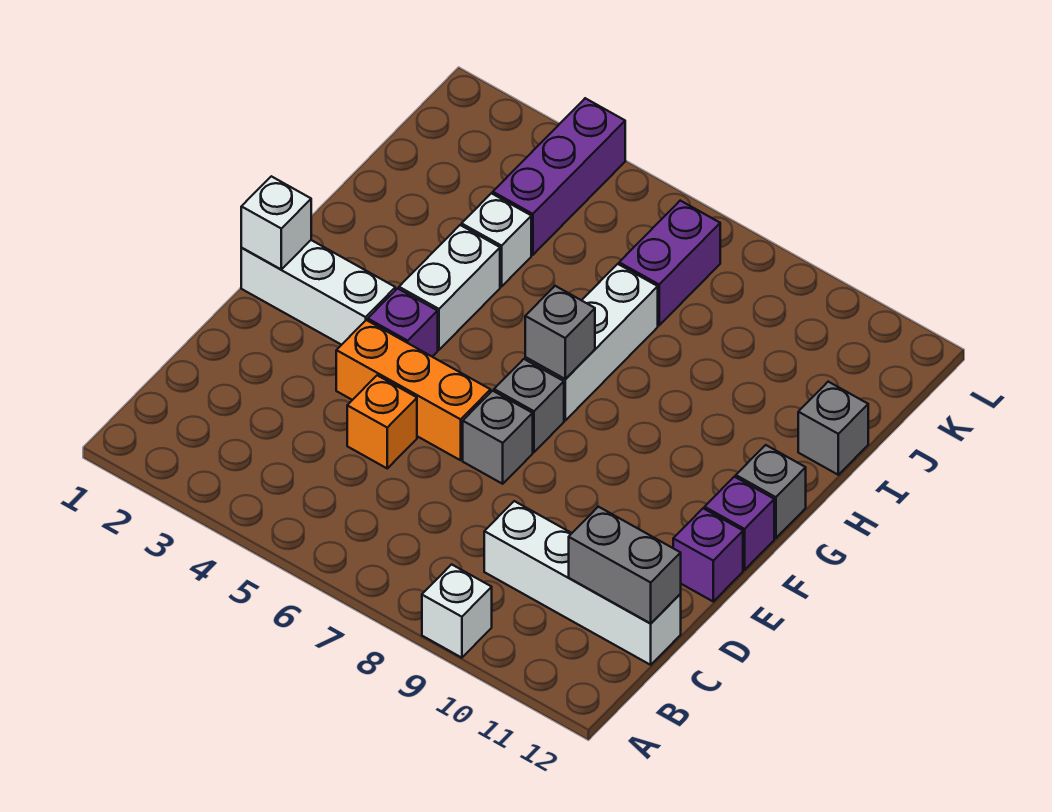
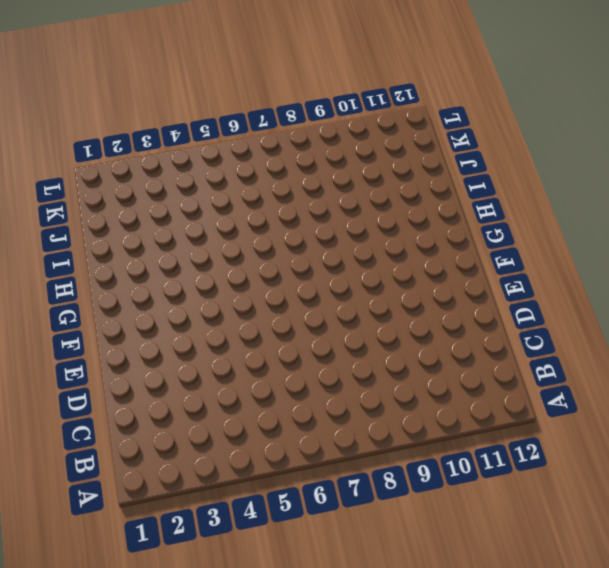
none -> white 1x1 brick [422,564,492,658]
none -> white 1x4 brick [484,501,681,665]
none -> orange 1x1 brick [347,375,417,468]

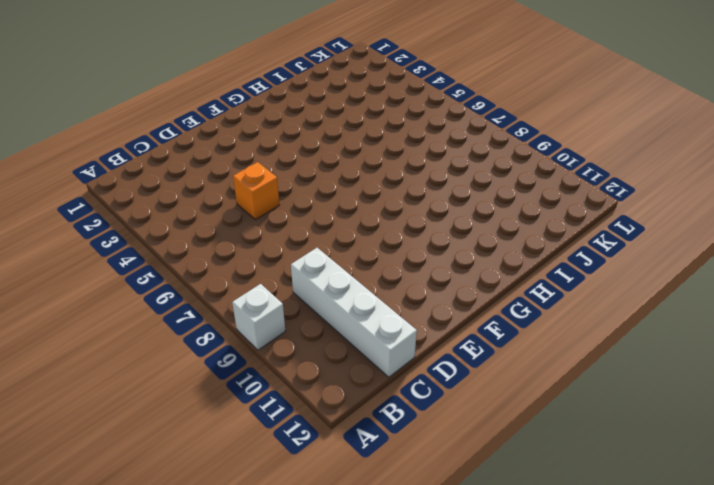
none -> orange 1x3 brick [336,320,491,460]
none -> grey 1x1 brick [463,391,533,484]
none -> purple 1x1 brick [673,508,743,601]

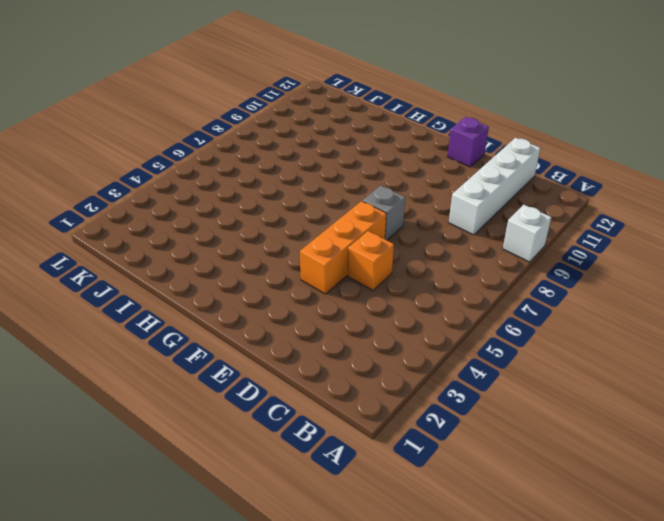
none -> white 1x3 brick [241,240,395,345]
none -> purple 1x1 brick [368,288,438,357]
none -> grey 1x1 brick [494,359,564,452]

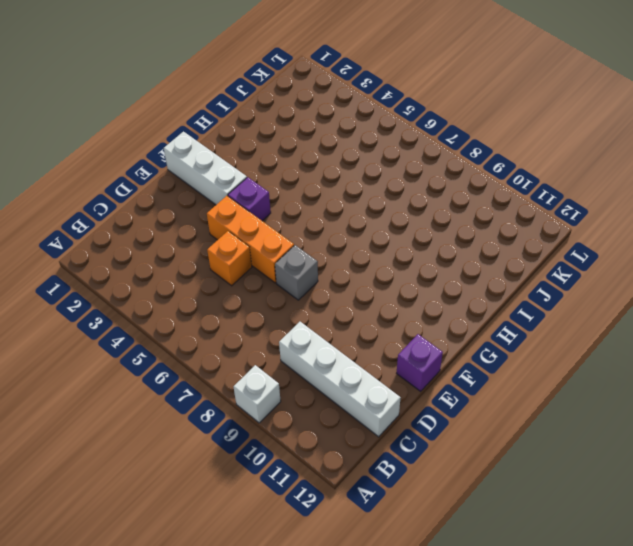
none -> grey 1x1 brick [494,359,564,452]
none -> purple 1x1 brick [705,477,774,570]
none -> white 1x2 brick [399,225,500,350]

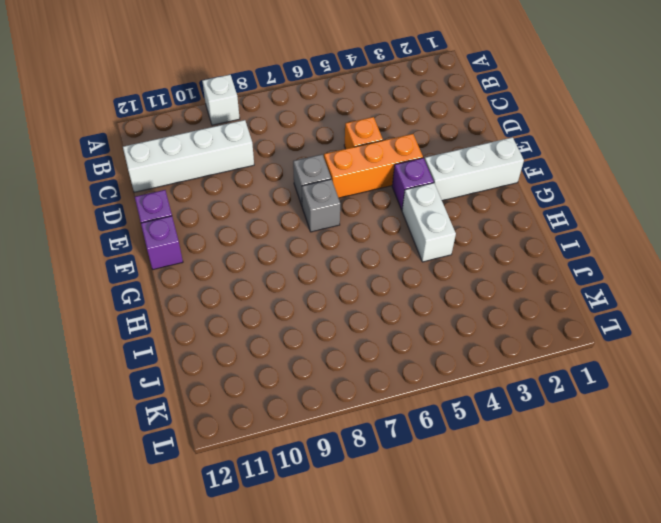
none -> white 1x3 brick [525,264,658,420]
none -> grey 1x1 brick [736,445,806,538]
none -> white 1x1 brick [462,193,531,287]

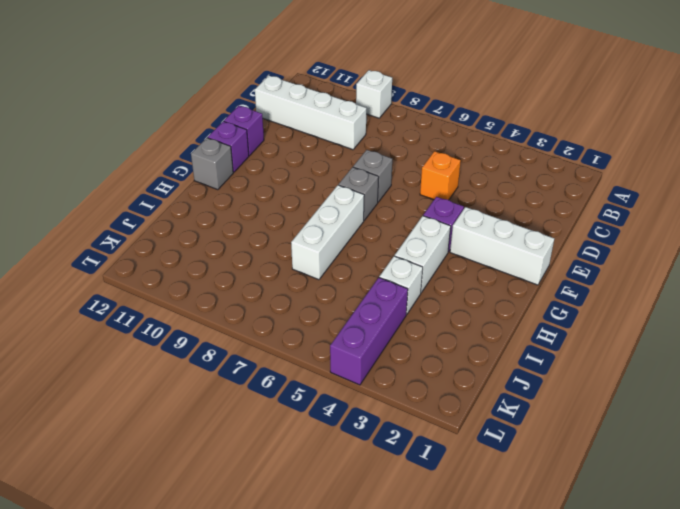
none -> orange 1x3 brick [336,320,491,460]
none -> grey 1x1 brick [798,382,868,475]
none -> purple 1x2 brick [619,201,720,325]

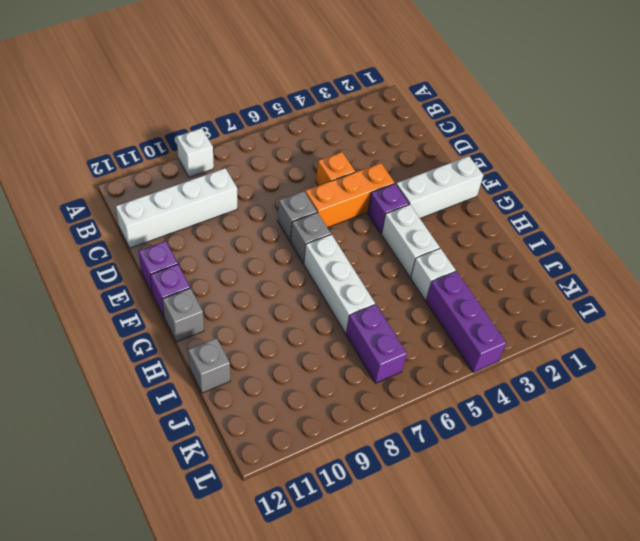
none -> grey 1x2 brick [569,507,681,624]
none -> white 1x1 brick [241,176,311,269]
none -> grey 1x1 brick [525,286,595,379]

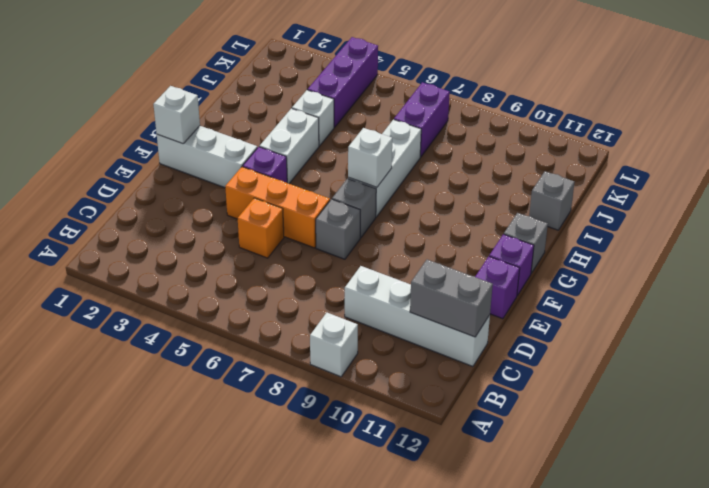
white 1x1 brick [348,128,392,187] -> grey 1x1 brick [525,286,595,379]

